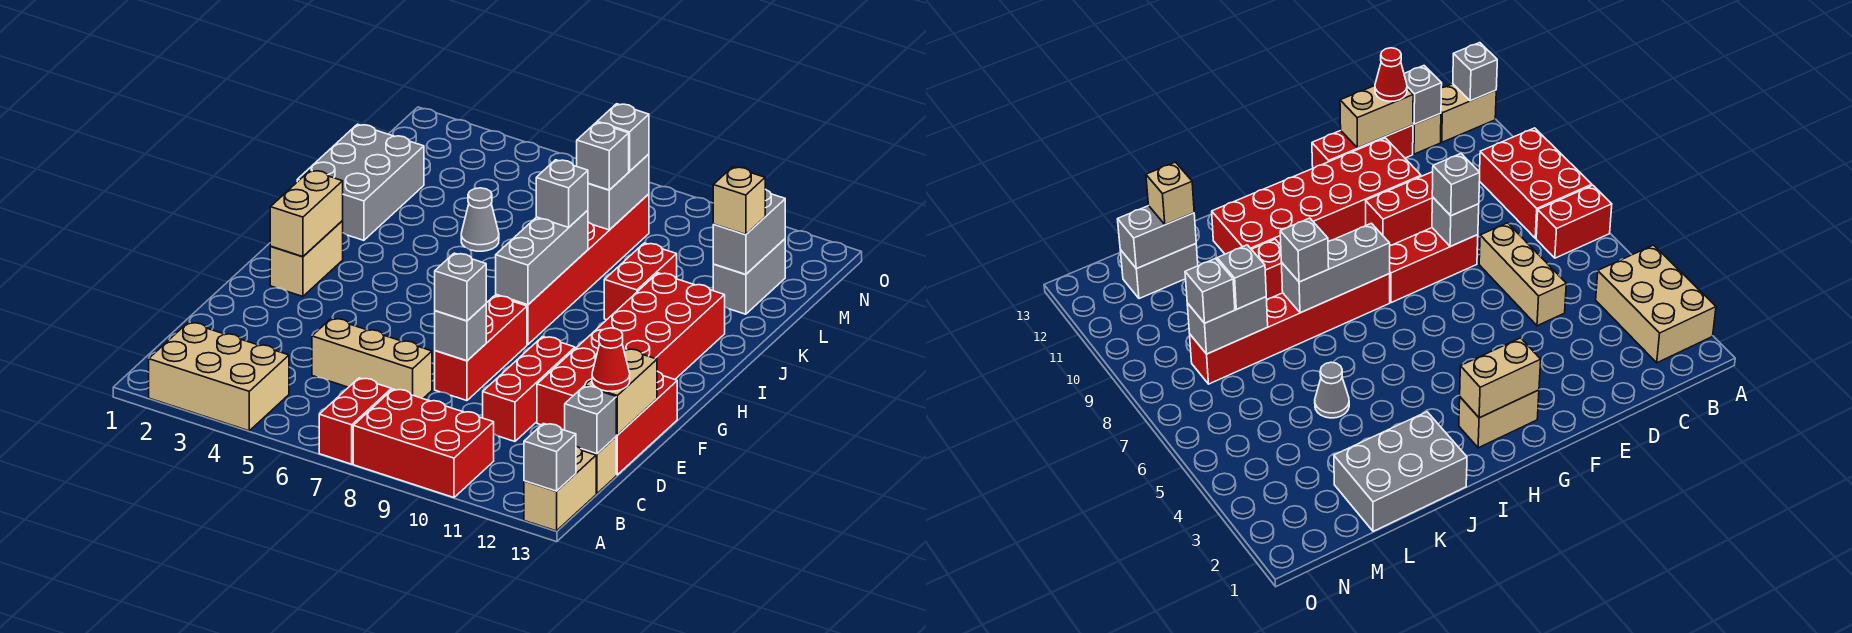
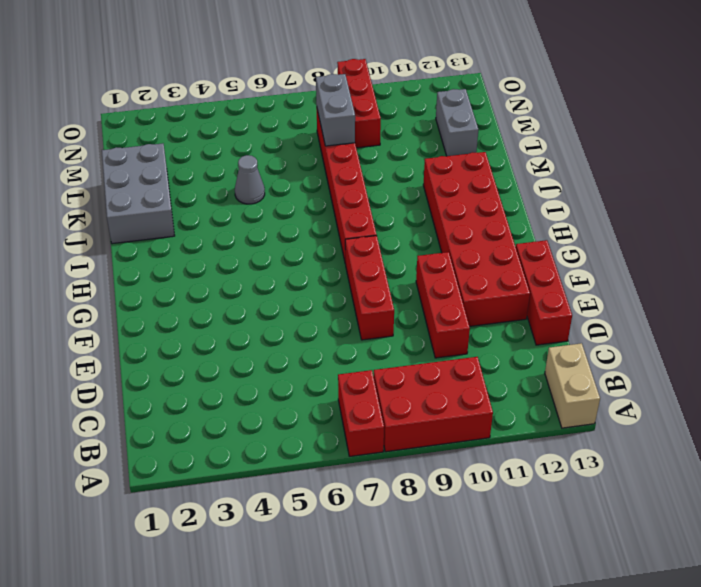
red 1x3 brick [337,59,381,148] -> none
none -> tan 2x3 brick [149,322,289,431]
none -> tan 1x1 brick [581,437,616,494]
none -> tan 1x3 brick [312,318,432,399]
none -> tan 1x2 brick [270,221,343,296]

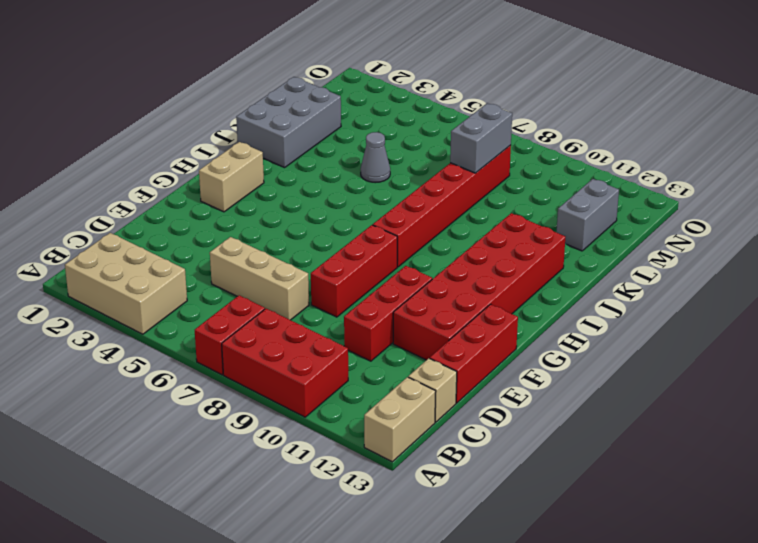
none -> red 1x2 brick [604,243,677,320]
none -> grey 1x1 brick [524,424,576,491]
none -> grey 1x1 brick [565,386,616,454]
none -> tan 1x2 brick [585,349,657,435]

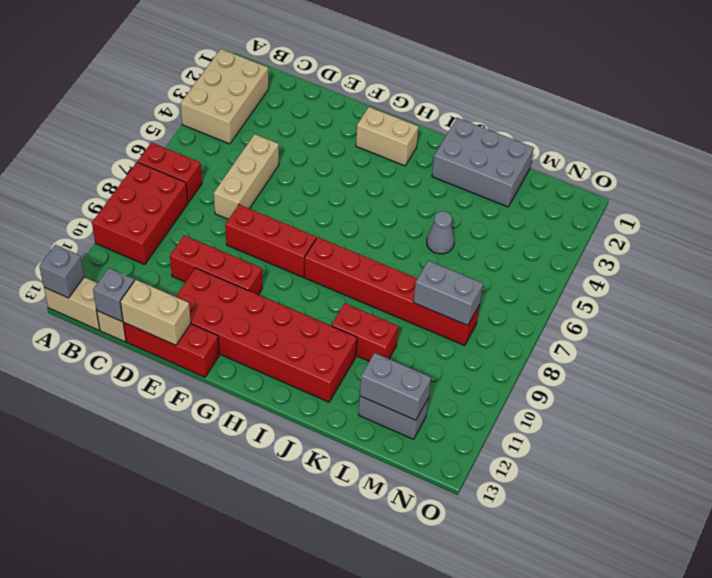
none -> grey 1x1 brick [435,304,486,361]
none -> tan 1x2 brick [270,170,343,257]
none -> grey 1x3 brick [496,210,588,305]
none -> red 1x1 cone [592,328,630,391]

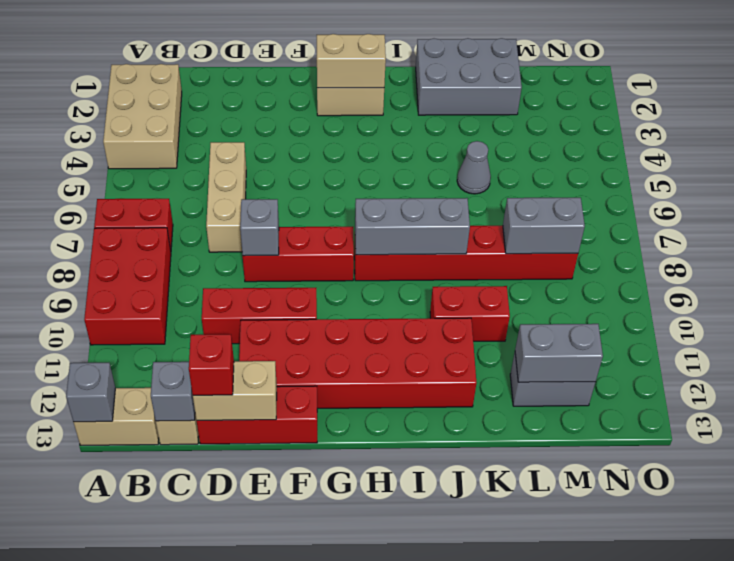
red 1x1 brick [189,334,234,395] -> red 1x1 cone [592,328,630,391]
none -> grey 1x1 brick [435,253,486,321]
none -> grey 1x1 brick [536,160,588,227]
none -> grey 1x1 brick [577,122,629,190]
none -> tan 1x1 brick [713,167,765,235]

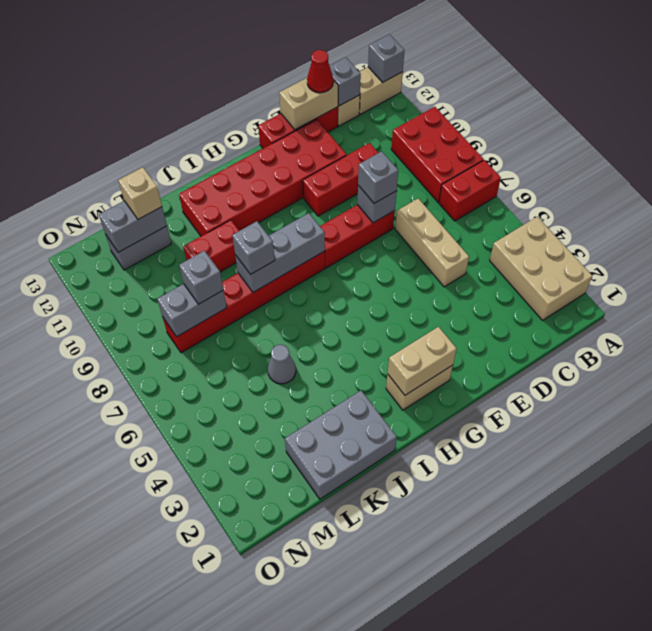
none -> grey 1x1 brick [597,104,649,171]

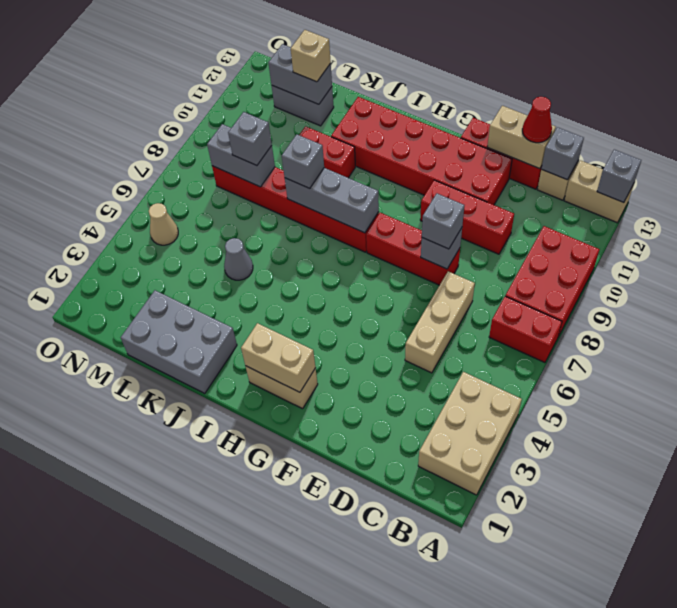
tan 1x1 cone [149,203,178,245] -> none
none -> grey 1x1 brick [597,104,649,171]

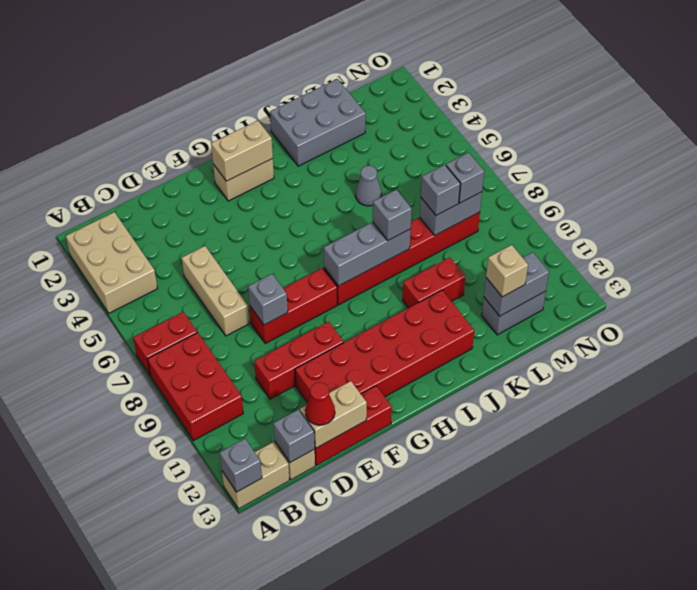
none -> grey 1x1 brick [435,253,486,321]

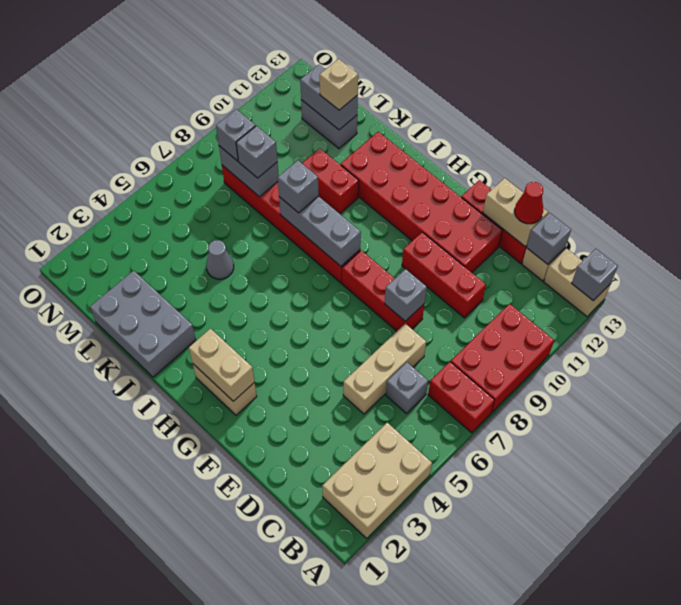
grey 1x1 brick [386,362,428,413] -> grey 1x1 brick moved to [435,253,486,321]

